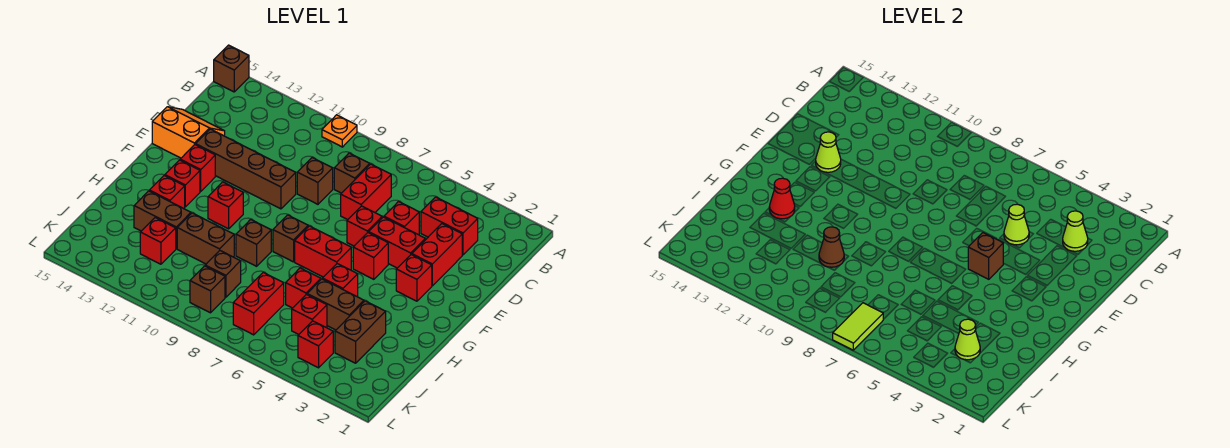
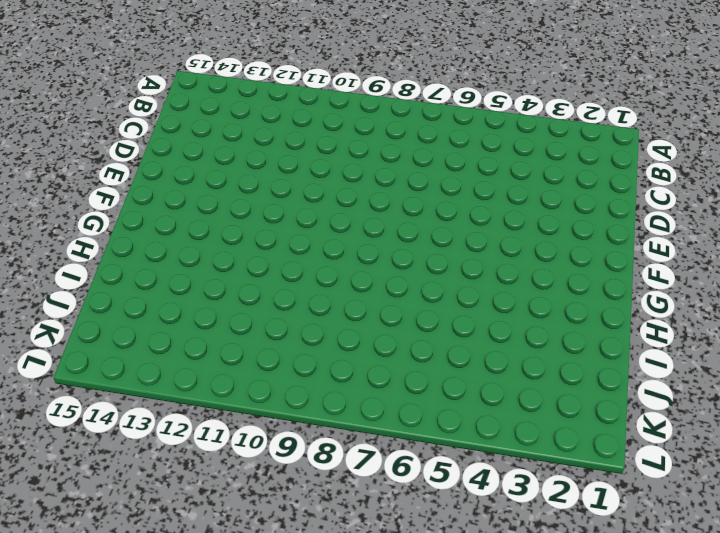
none -> orange 1x1 plate [322,115,357,147]
none -> brown 1x1 brick [214,45,249,92]
none -> red 1x2 brick [421,197,478,255]
none -> red 1x2 brick [341,164,391,220]

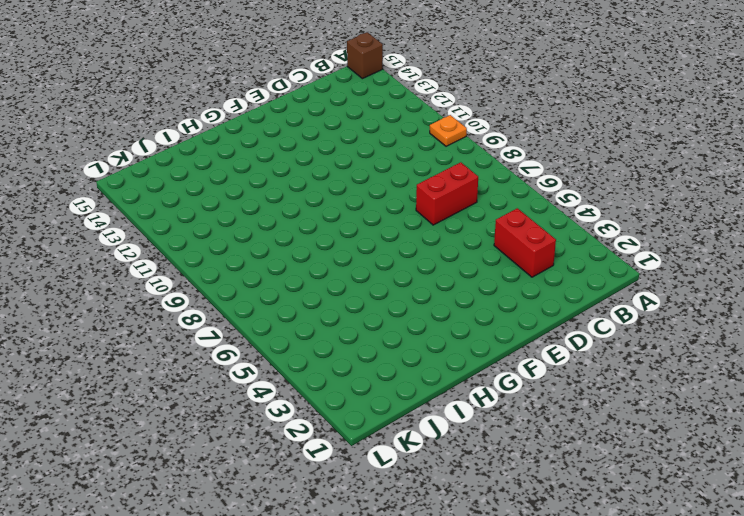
none -> brown 1x1 brick [334,153,370,193]
none -> red 1x2 brick [412,224,462,286]
none -> red 1x1 brick [384,202,419,235]
none -> brown 1x1 brick [297,158,333,204]

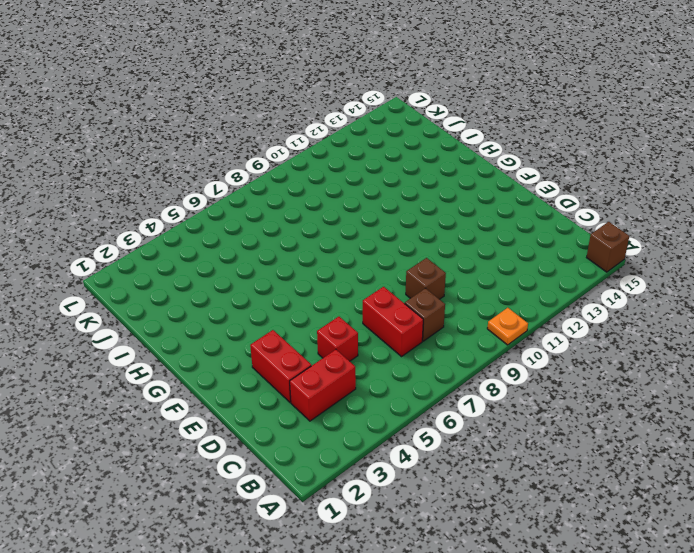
none -> orange 2x2 slope [152,107,225,158]
none -> red 1x2 brick [369,217,425,268]
none -> red 1x1 brick [347,206,382,246]
none -> brown 1x4 brick [196,129,296,209]

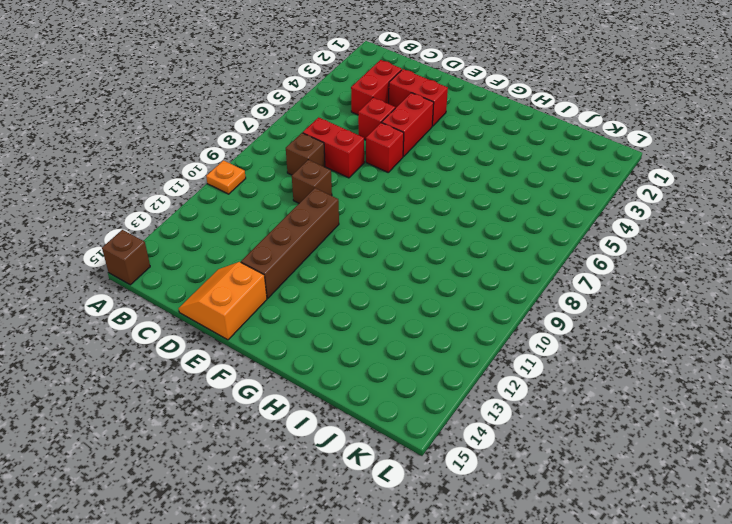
none -> red 1x1 brick [396,255,432,301]
none -> red 1x1 brick [353,233,388,279]
none -> red 1x1 brick [180,145,215,191]
none -> red 1x2 brick [295,226,351,277]

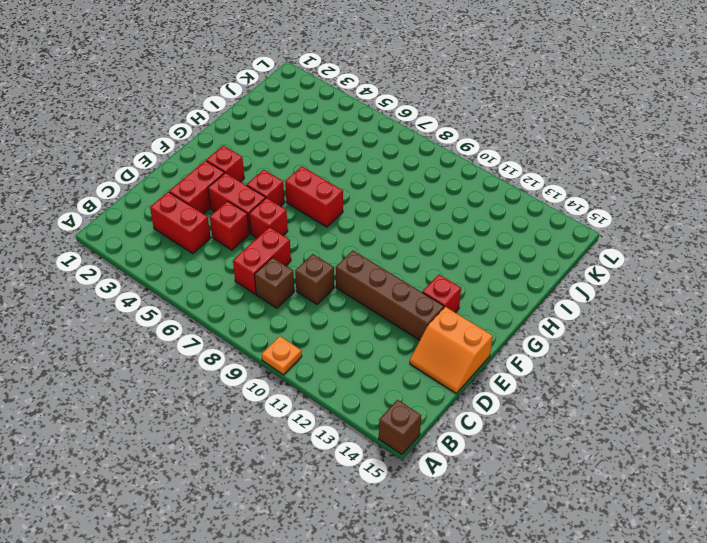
none -> brown 1x1 brick [273,215,308,262]
none -> red 1x1 brick [208,182,243,229]
none -> red 1x1 brick [165,160,200,207]
none -> red 1x1 brick [323,264,358,296]

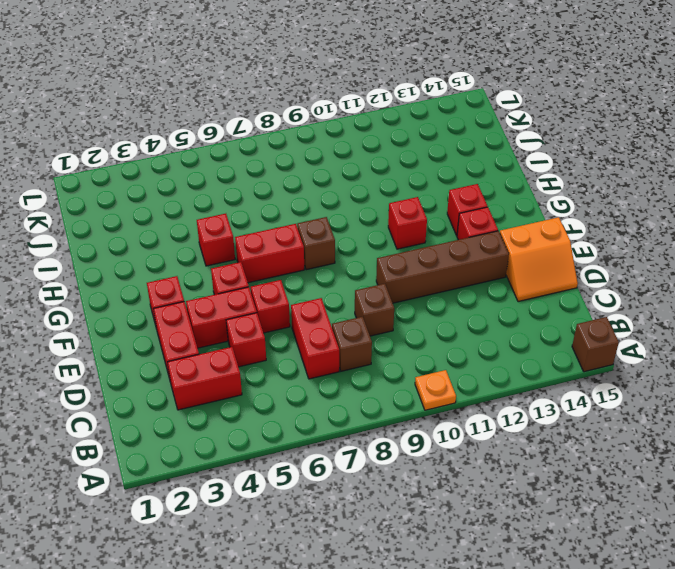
none -> brown 1x1 brick [236,219,271,266]
none -> red 1x1 brick [150,176,185,209]
none -> brown 1x2 brick [335,301,386,363]
none -> brown 1x2 brick [307,279,364,330]

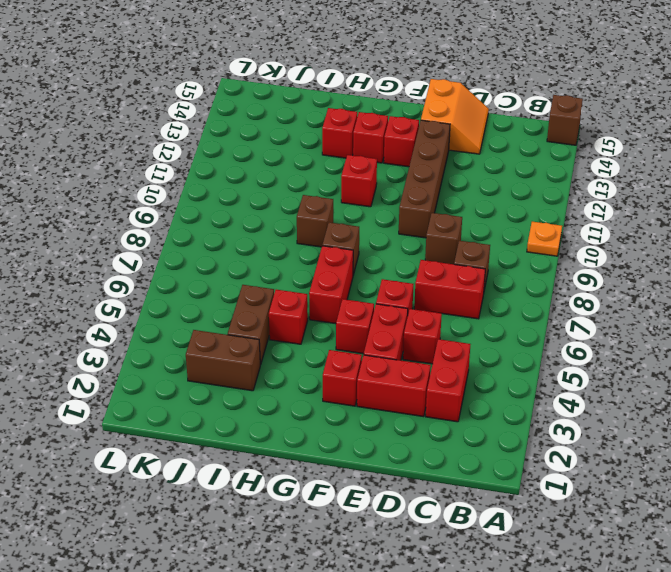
none -> red 1x1 brick [286,268,321,308]
none -> brown 1x2 brick [177,213,234,264]
none -> brown 1x2 brick [134,191,191,249]
none -> red 1x1 brick [292,295,327,334]

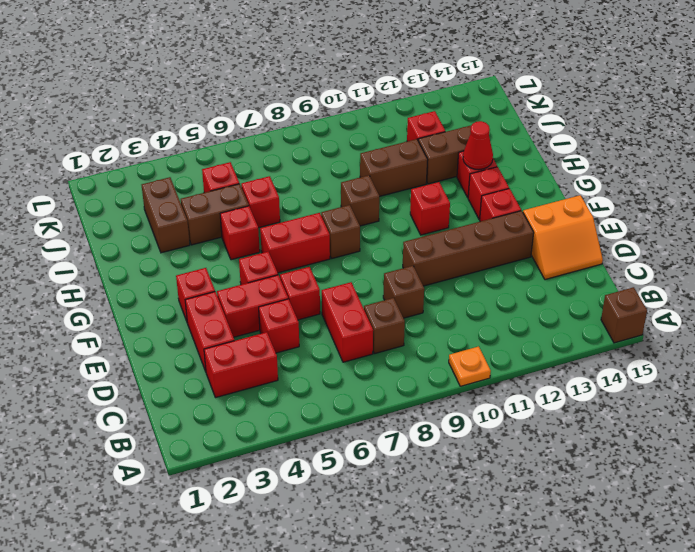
none -> red 1x2 brick [233,272,284,335]
none -> brown 1x1 brick [205,251,241,297]
none -> red 1x1 brick [298,321,333,368]
none -> brown 1x1 brick [190,266,225,313]

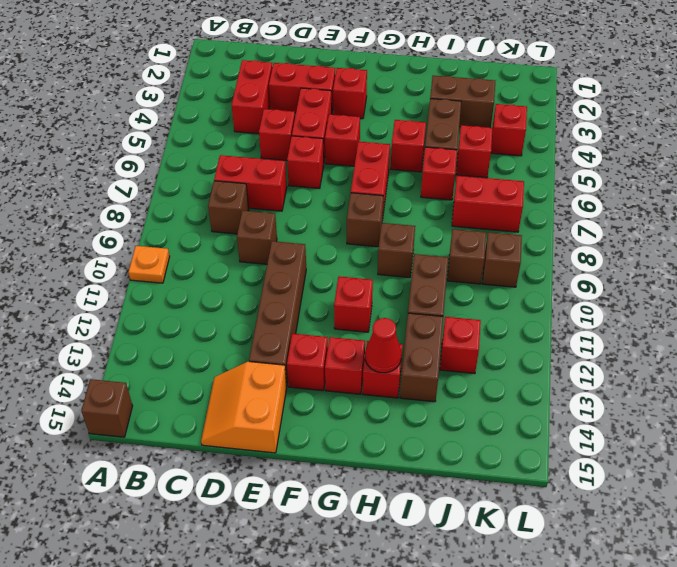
none -> lime 1x1 cone [1063,211,1088,251]
none -> lime 1x1 cone [1004,204,1029,245]
none -> lime 1x1 cone [816,132,841,172]
none -> brown 1x1 brick [968,233,1003,279]

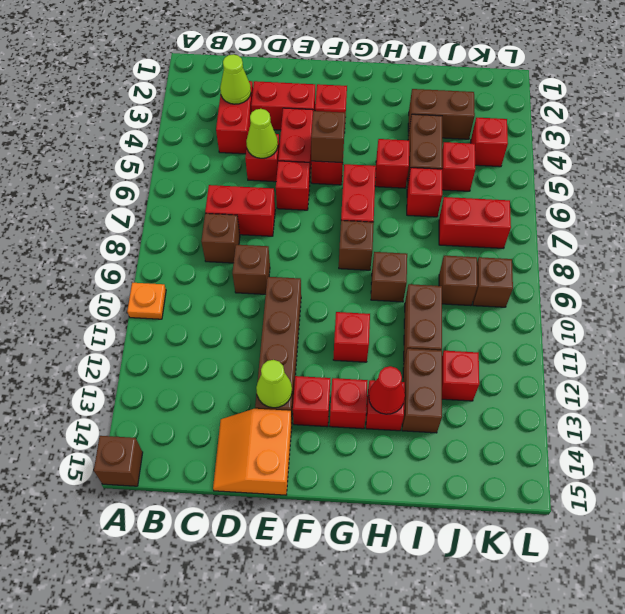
none -> brown 1x1 cone [819,227,844,267]
none -> lime 1x1 cone [955,319,980,360]
none -> lime 1x2 tile [833,303,883,350]

